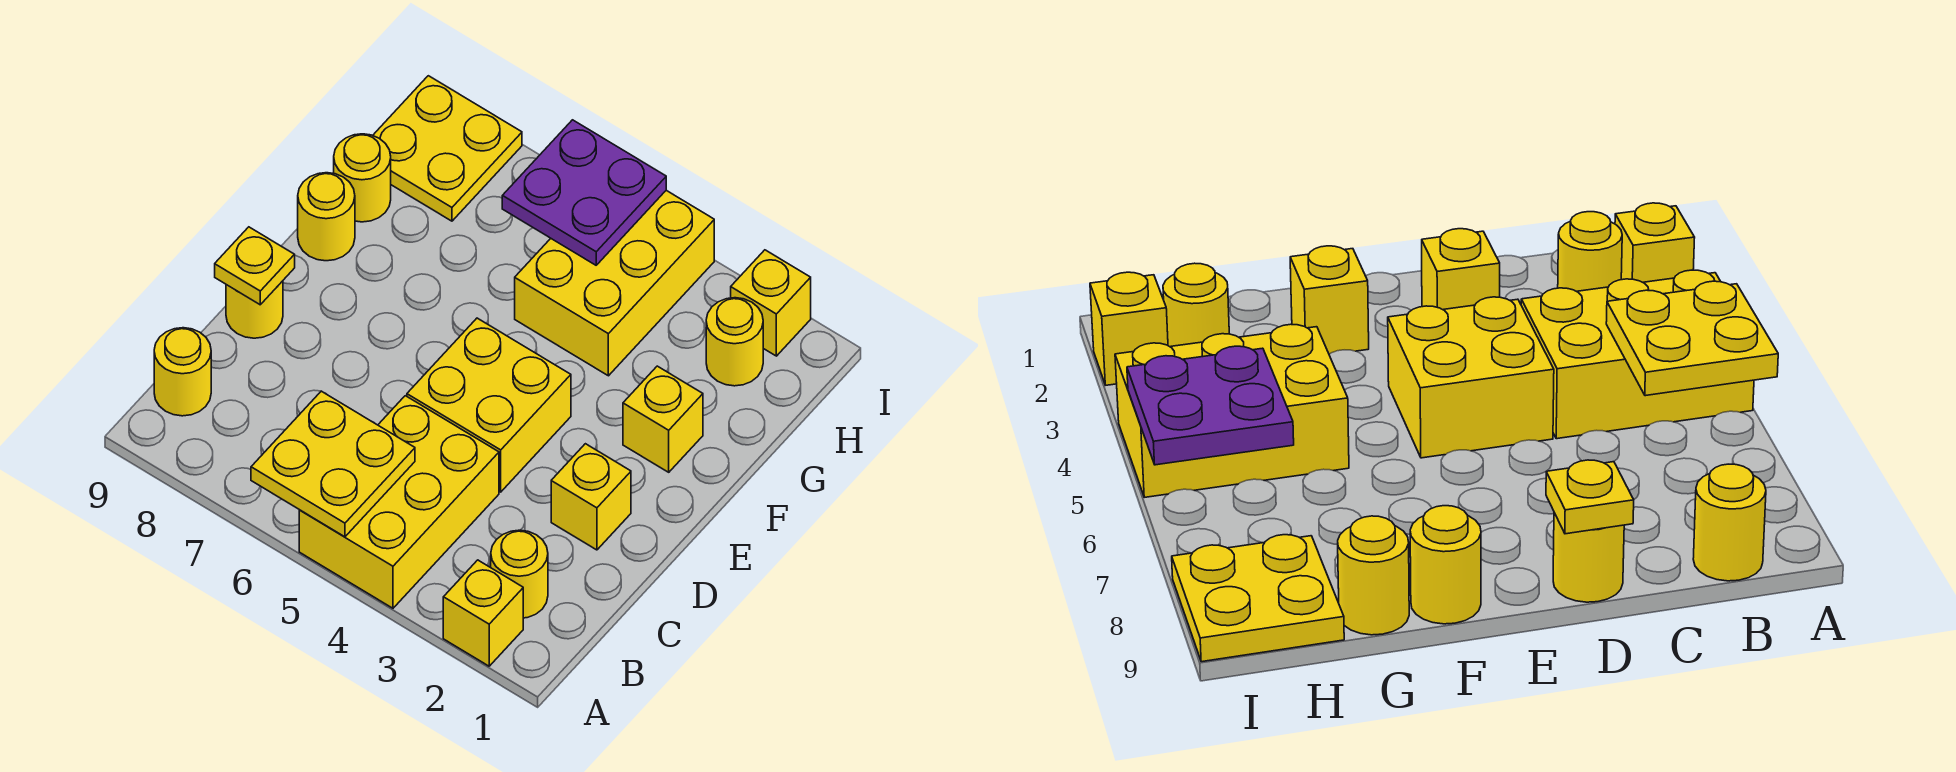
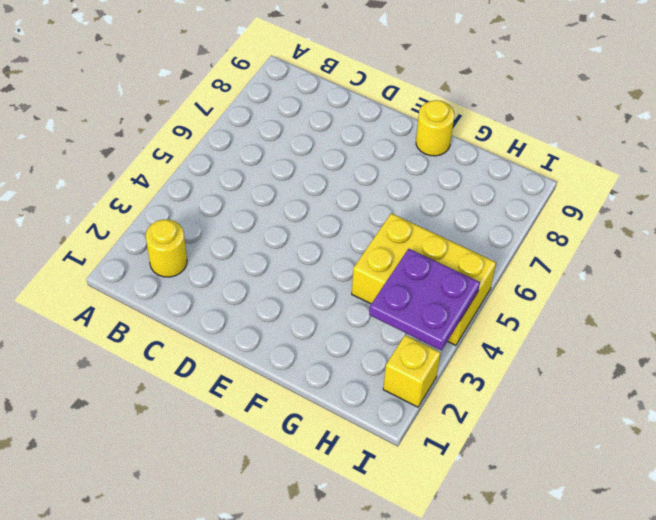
purple 2x2 plate [369,249,480,351] -> purple 2x2 plate moved to [502,120,666,265]
none -> yellow 1x1 brick [443,560,523,666]
none -> yellow 2x3 brick [299,396,499,608]
none -> yellow 1x1 round brick [154,328,211,416]

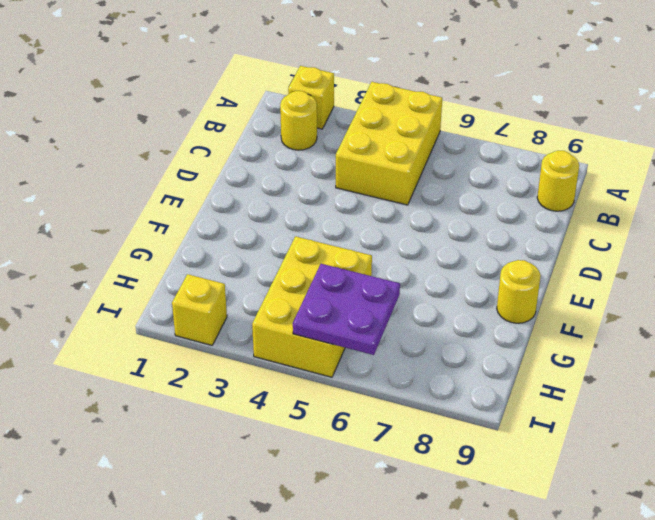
none -> yellow 1x1 brick [551,444,631,550]
none -> yellow 2x2 brick [407,318,571,492]
none -> yellow 1x1 round brick [226,281,283,338]

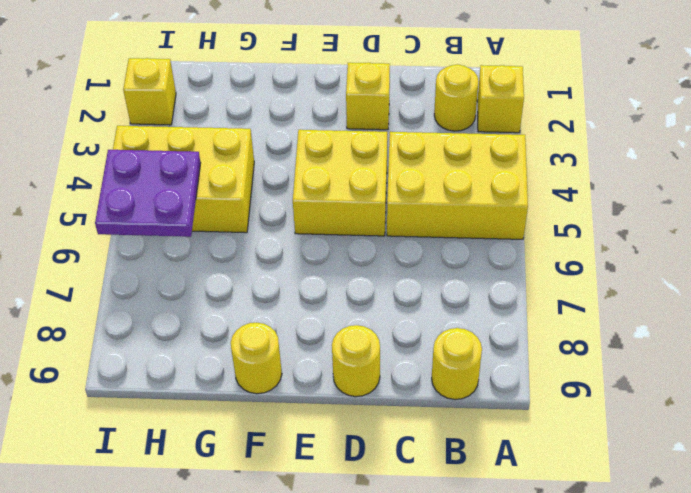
none -> yellow 1x1 brick [623,366,703,472]
none -> yellow 1x1 round brick [334,134,391,222]
none -> yellow 1x1 round brick [706,298,763,386]

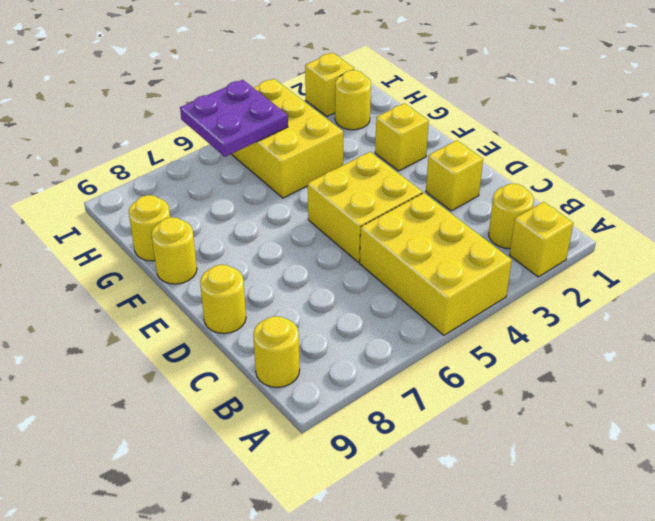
none -> yellow 2x2 plate [373,76,522,221]
none -> yellow 2x2 plate [251,391,415,537]
none -> yellow 1x1 plate [215,227,295,305]

